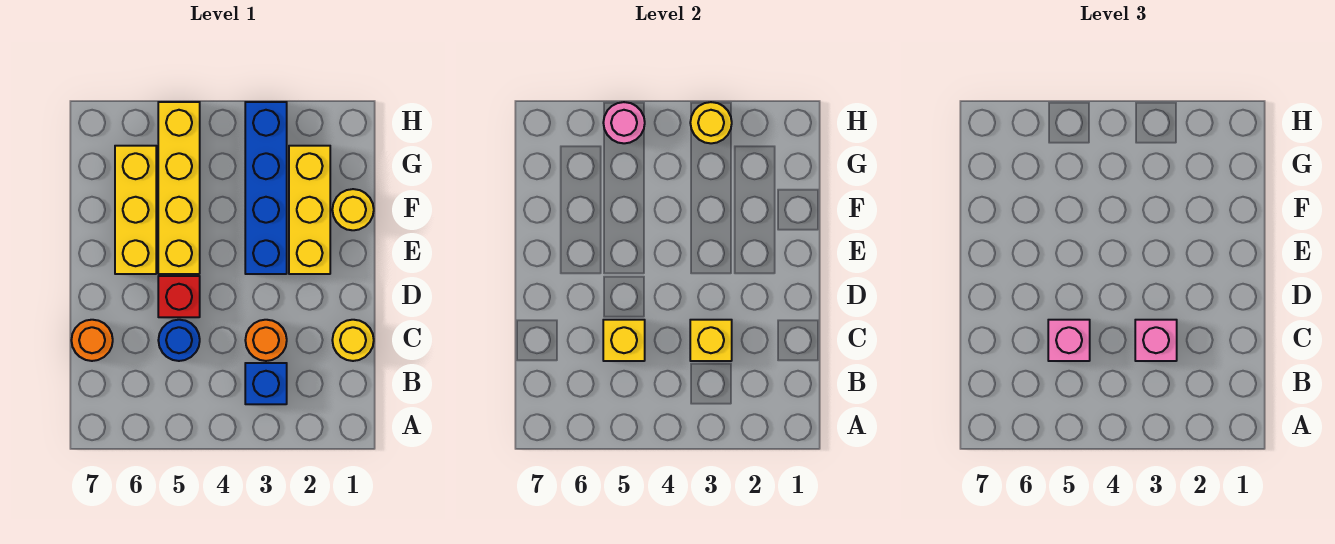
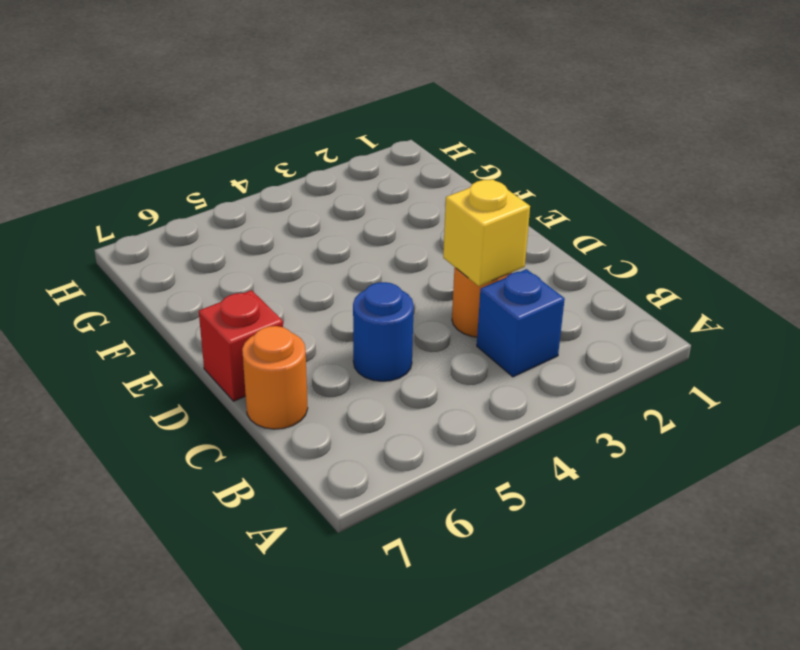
red 1x1 brick [199,290,283,401] -> red 1x1 brick moved to [158,276,200,317]
none -> yellow 1x1 round brick [332,320,374,361]
none -> yellow 1x3 brick [289,146,330,274]
none -> blue 1x4 brick [245,102,287,274]

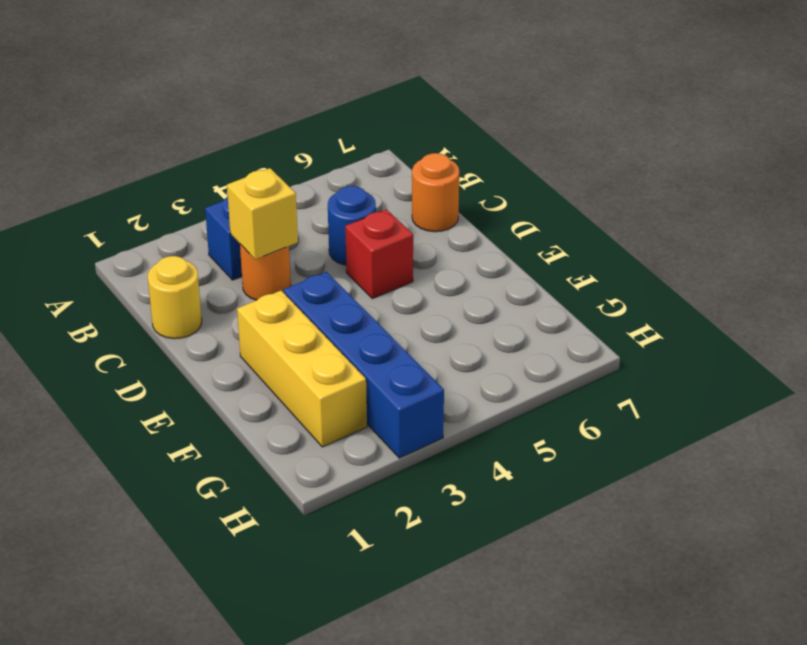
none -> yellow 1x4 brick [158,102,200,274]
none -> yellow 1x3 brick [115,146,156,274]
none -> yellow 1x1 round brick [332,189,374,230]

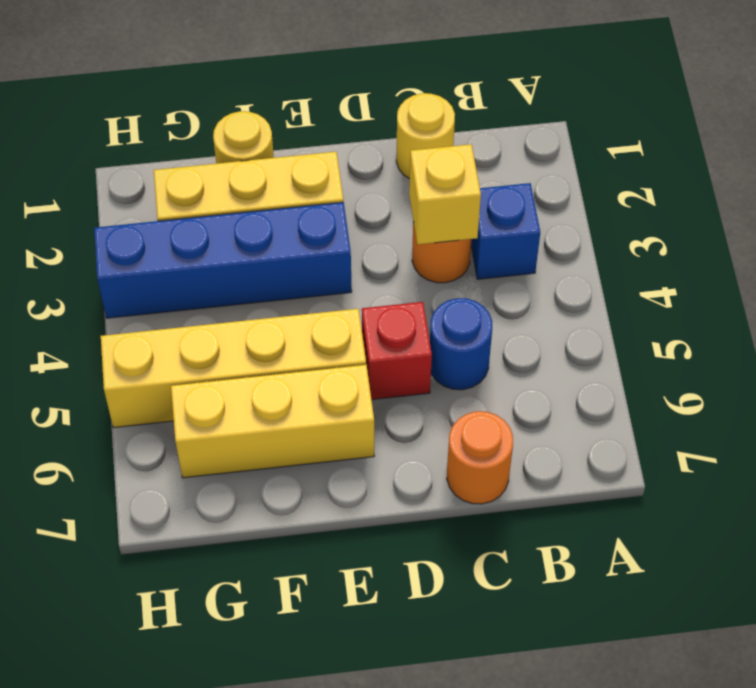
none -> yellow 1x1 brick [603,320,645,361]
none -> yellow 1x1 round brick [690,102,732,143]
none -> pink 1x1 round brick [603,102,645,143]

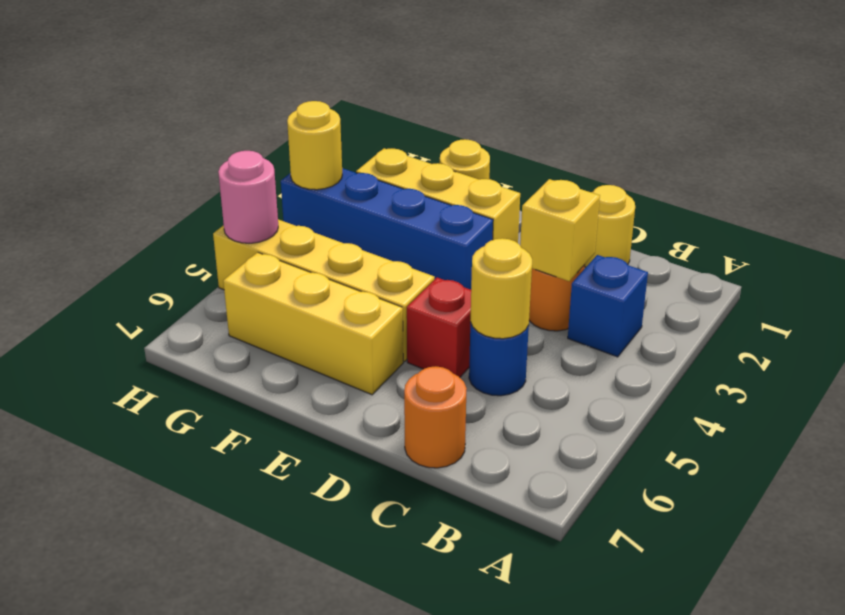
yellow 1x1 round brick [470,238,532,339] -> yellow 1x1 brick [603,320,645,361]
none -> pink 1x1 brick [1135,320,1177,361]
none -> pink 1x1 brick [1048,320,1090,361]

